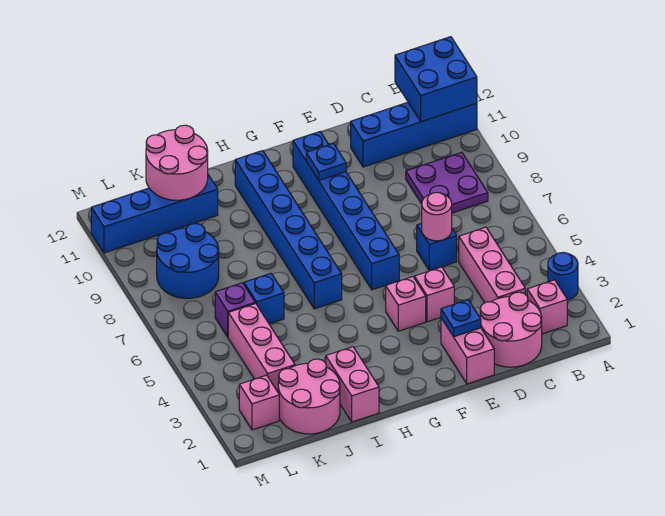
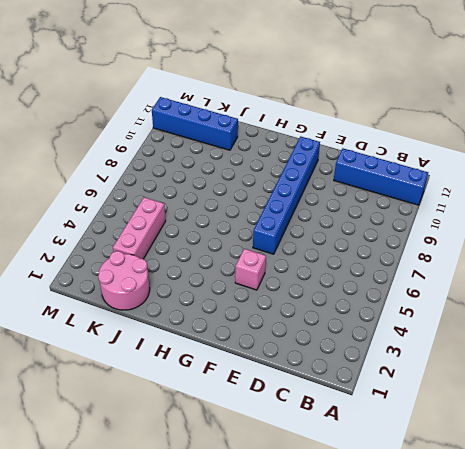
none -> blue 1x1 round brick [548,252,578,300]
none -> pink 1x1 brick [527,280,567,334]
none -> purple 2x2 plate [406,152,488,213]

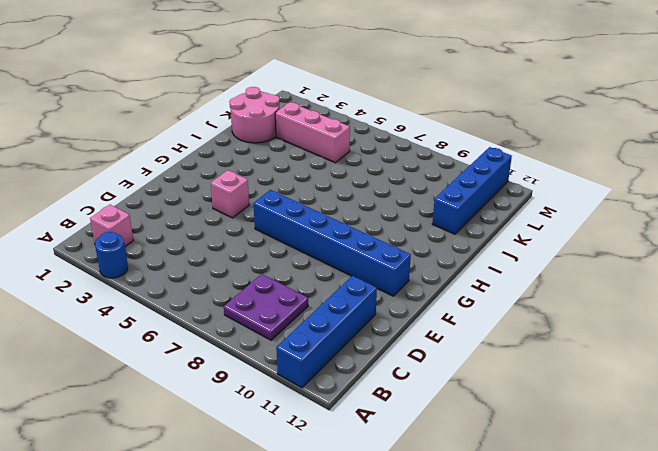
none -> pink 2x2 round brick [480,292,542,367]
none -> pink 1x3 brick [459,227,525,303]
none -> blue 1x1 brick [417,223,457,271]

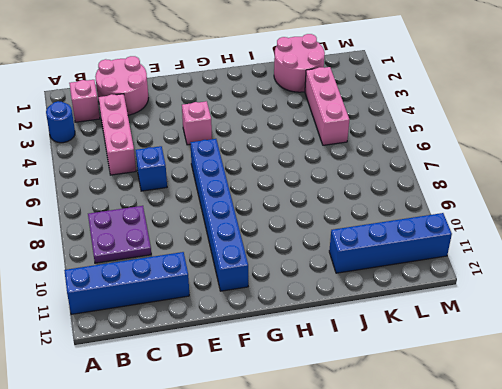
none -> pink 1x2 brick [441,318,494,384]
none -> pink 1x1 brick [414,267,454,322]
none -> blue 1x6 brick [235,151,342,309]

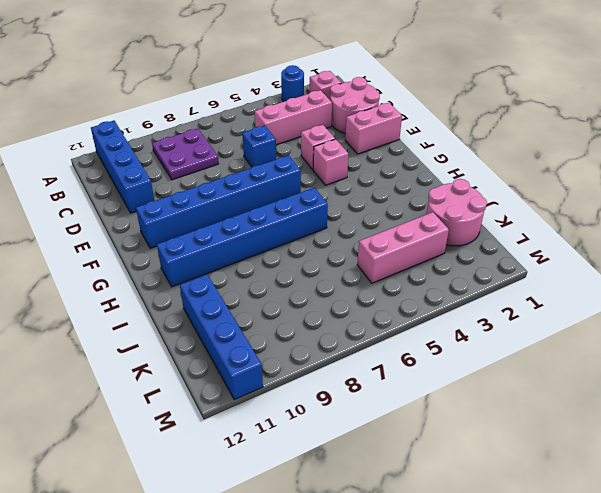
none -> pink 1x2 brick [326,347,379,422]
none -> blue 1x1 brick [244,273,284,324]
none -> purple 1x1 brick [215,283,255,337]

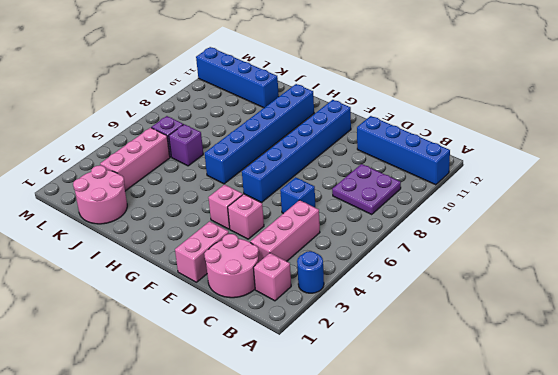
purple 1x1 brick [169,124,203,166] -> blue 1x1 brick [244,273,284,324]
none -> pink 1x2 brick [326,347,379,422]
none -> blue 2x2 round brick [157,223,219,298]
none -> pink 1x1 brick [239,375,279,430]

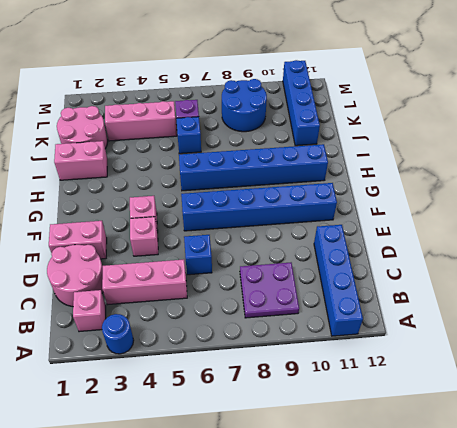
none -> pink 1x1 brick [239,375,279,430]
none -> blue 2x2 brick [395,37,477,122]
none -> pink 1x1 round brick [422,193,452,241]

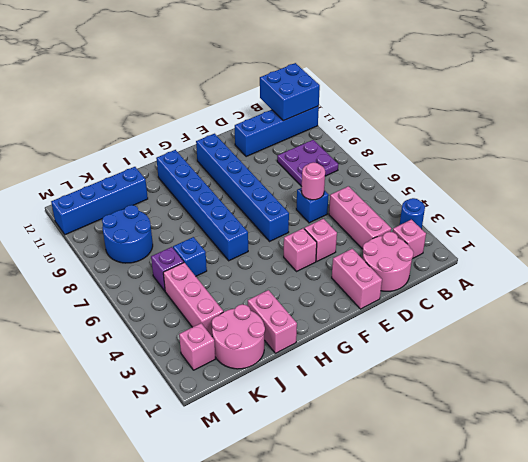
none -> blue 1x1 plate [441,300,481,337]
none -> blue 1x1 plate [306,143,346,180]
none -> pink 2x2 round brick [146,125,208,200]

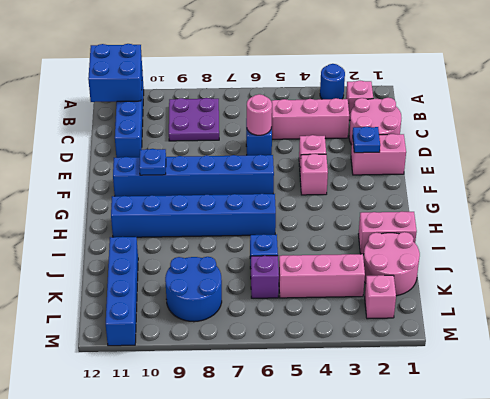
none -> pink 2x2 round brick [146,125,208,200]

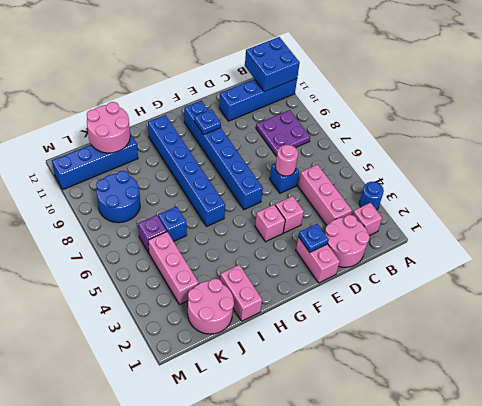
none -> pink 1x1 brick [239,375,279,430]

